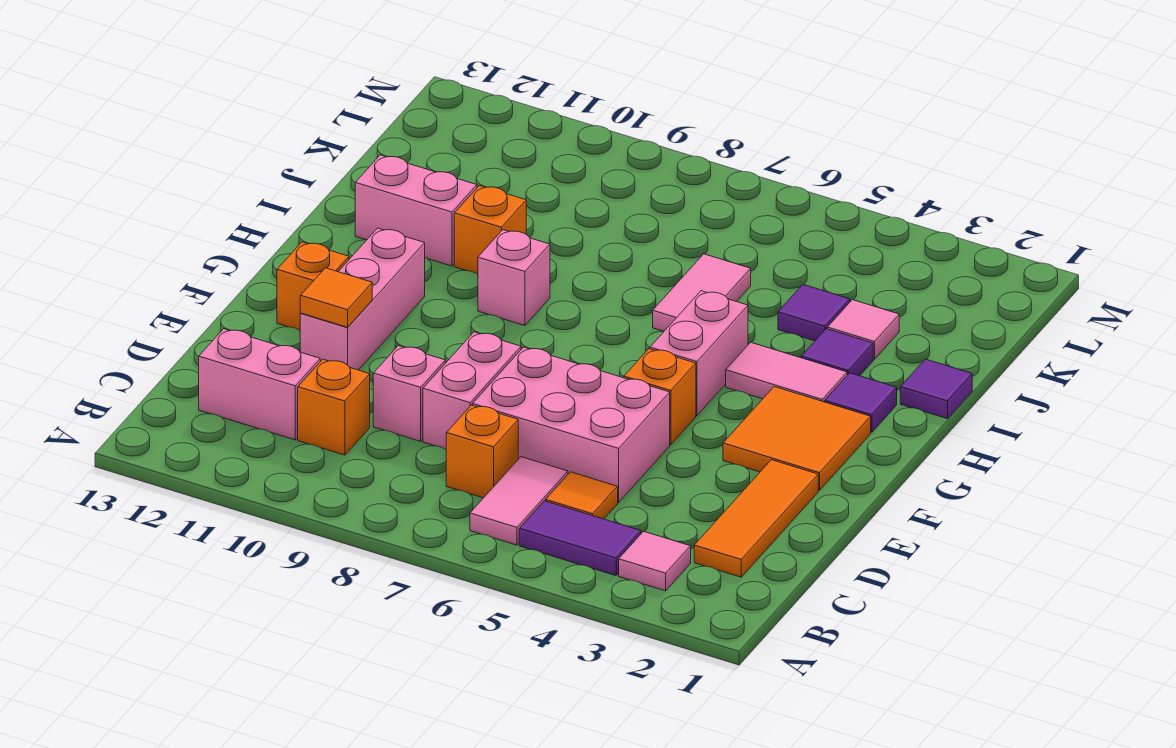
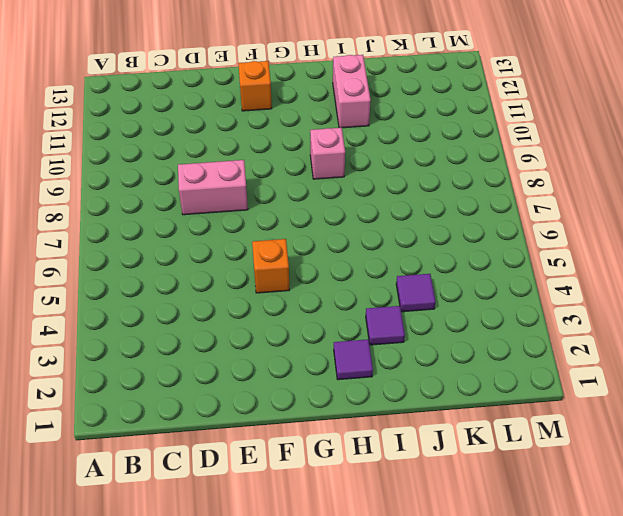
none -> pink 1x1 tile [619,531,691,591]
none -> purple 1x2 tile [519,501,641,576]
none -> pink 1x2 tile [470,457,568,545]

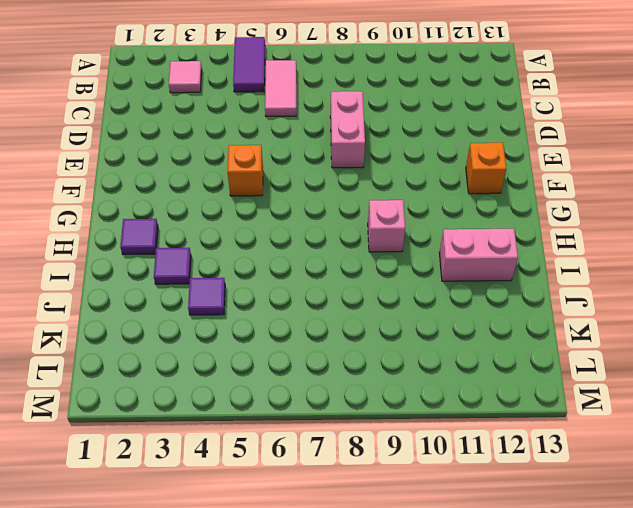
purple 1x2 tile [233,37,265,92] -> purple 1x2 tile turned to [519,501,641,576]
none -> orange 1x3 tile [694,460,818,577]
none -> orange 1x1 tile [546,472,618,519]
none -> orange 1x1 brick [446,405,518,498]

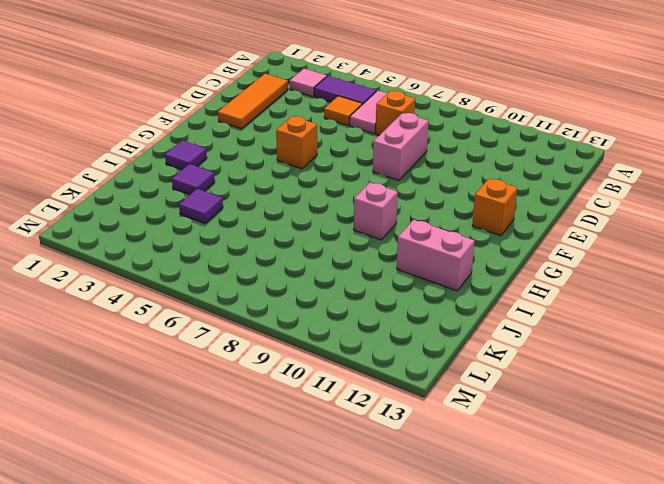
none -> orange 1x1 brick [298,359,370,455]
none -> pink 1x2 brick [199,329,320,440]
none -> pink 2x3 brick [473,347,670,502]

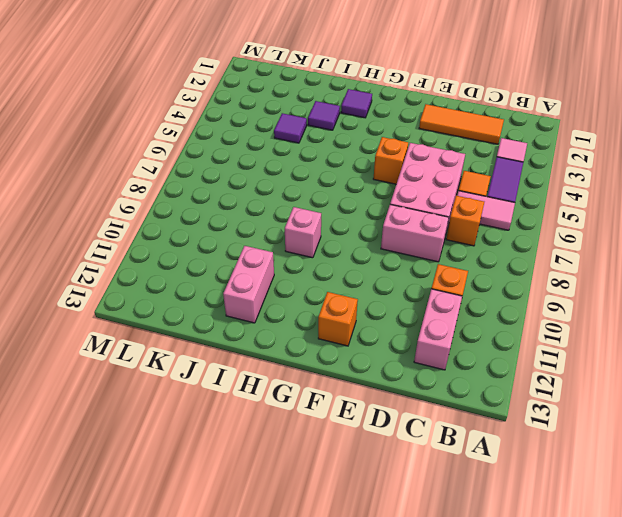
none -> pink 1x1 brick [373,346,445,441]
none -> pink 1x3 brick [300,228,425,370]
none -> orange 2x2 tile [723,387,871,490]

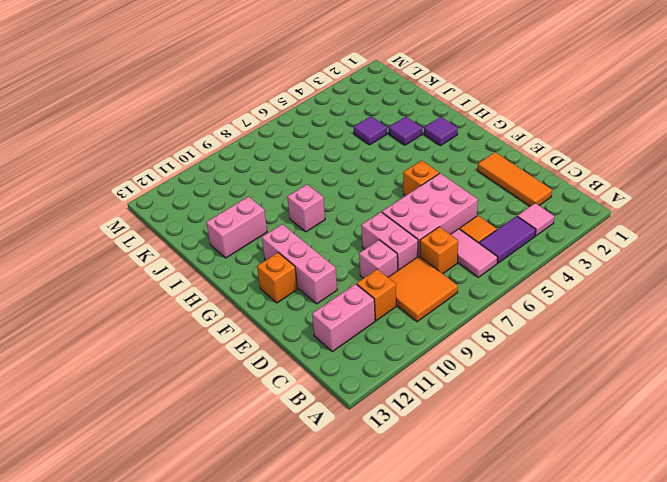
orange 2x2 tile [388,256,458,322] -> orange 2x2 tile moved to [723,387,871,490]
none -> pink 1x2 brick [650,291,748,416]
none -> pink 1x2 tile [726,342,847,402]
none -> purple 1x1 tile [900,359,972,419]

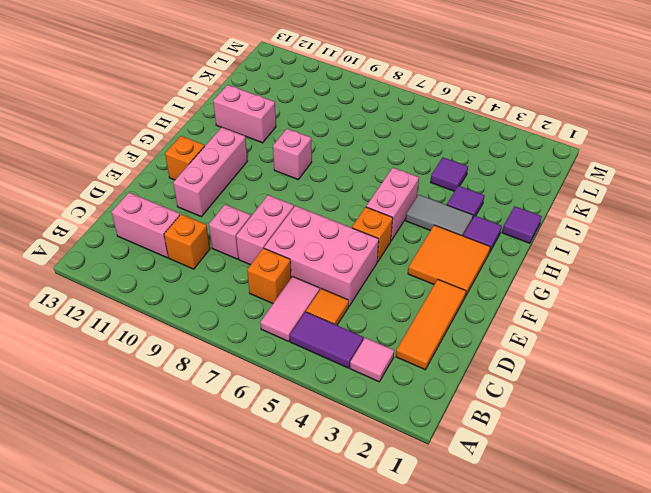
grey 1x2 tile [406,195,473,236] -> pink 1x2 tile [726,342,847,402]
none -> pink 1x2 tile [653,254,751,331]
none -> orange 1x1 brick [454,186,526,274]
none -> pink 1x1 tile [827,300,899,359]

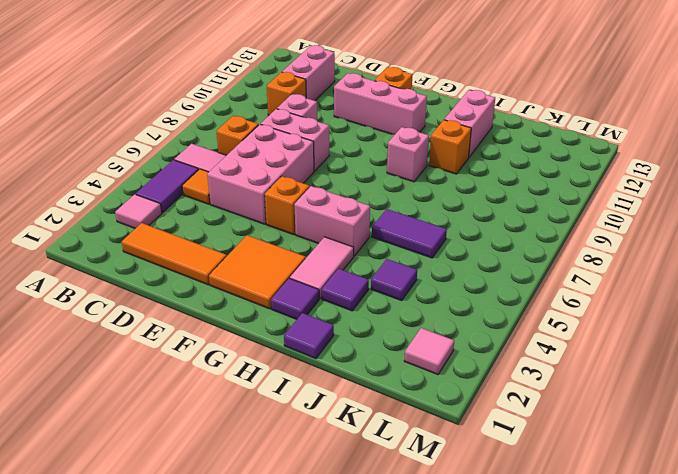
purple 1x2 tile [372,209,447,258] -> pink 1x2 tile [653,254,751,331]
pink 1x1 tile [404,328,454,375] -> pink 1x1 tile moved to [827,300,899,359]
none -> orange 1x1 tile [300,268,372,327]

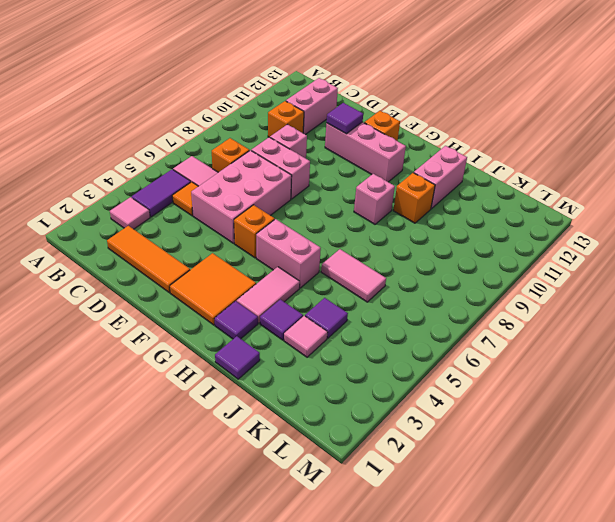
purple 1x1 tile [326,103,363,134] -> orange 1x1 tile [300,268,372,327]

